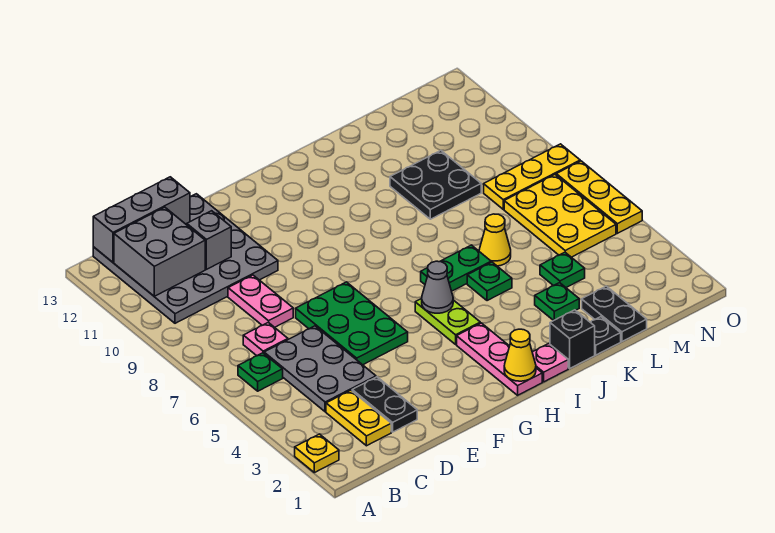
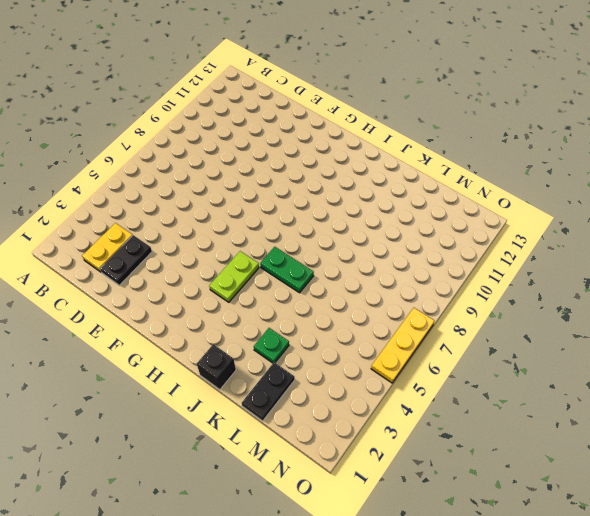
none -> yellow 1x1 plate [295,434,339,473]
none -> green 1x1 plate [238,353,283,391]
none -> grey 4x4 plate [93,194,278,323]

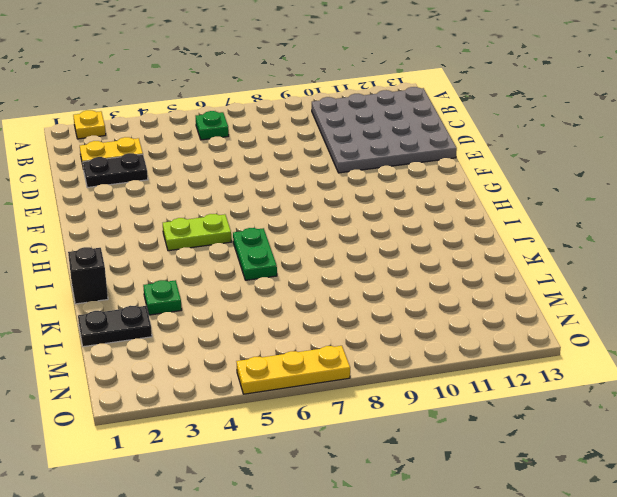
none -> grey 2x3 plate [264,326,376,412]
none -> pink 1x1 plate [243,322,288,356]
none -> pink 1x2 plate [228,275,293,327]

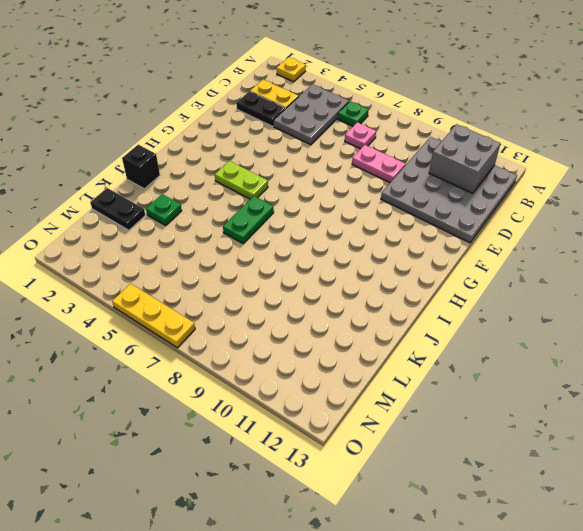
grey 2x3 plate [273,84,349,145] -> grey 2x3 plate turned to [264,326,376,412]
none -> green 2x3 plate [296,282,408,365]
none -> pink 1x3 plate [457,323,542,395]
none -> pink 1x1 plate [532,343,568,382]

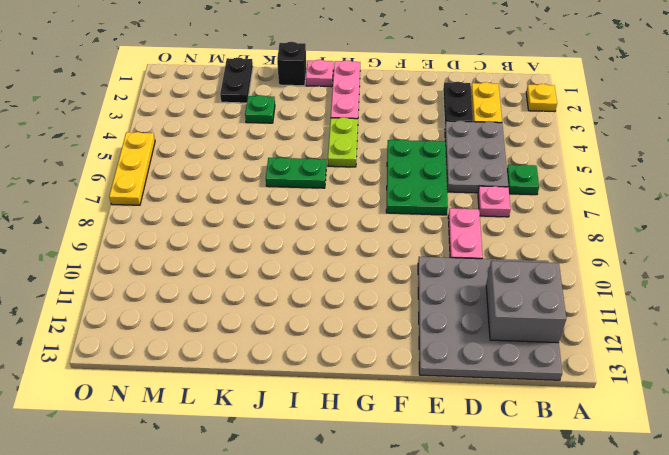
none -> green 1x1 plate [467,262,512,301]
none -> black 1x1 plate [590,317,621,355]
none -> yellow 1x1 cone [479,214,511,266]

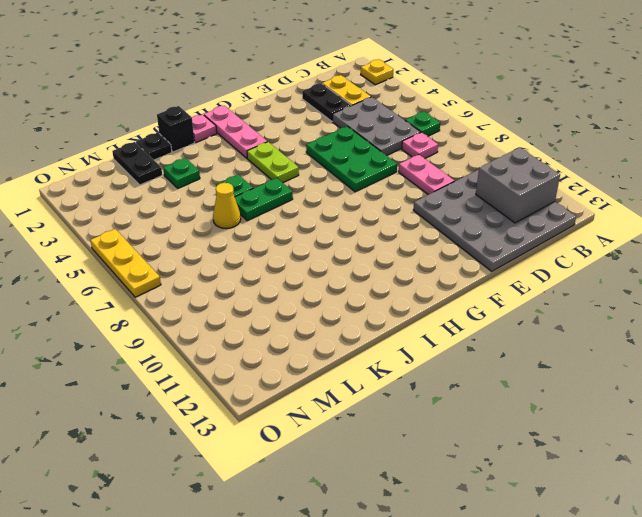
none -> black 2x2 plate [390,150,481,219]
none -> green 1x1 plate [540,252,585,287]
none -> yellow 2x3 plate [504,175,616,257]

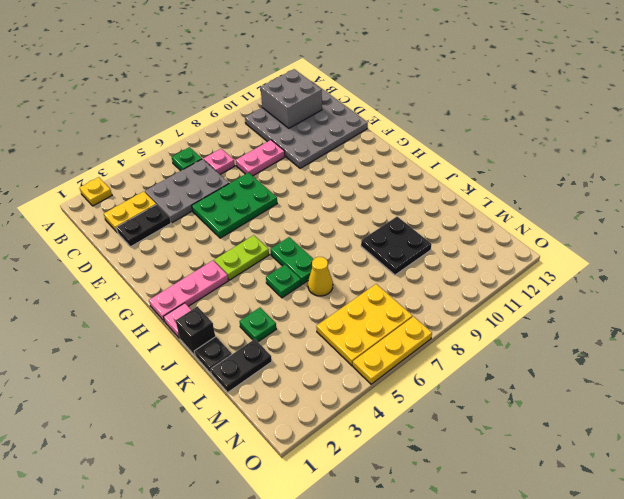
none -> green 1x1 plate [540,252,585,287]
none -> yellow 1x3 plate [484,144,580,209]
none -> grey 1x3 brick [93,177,190,262]

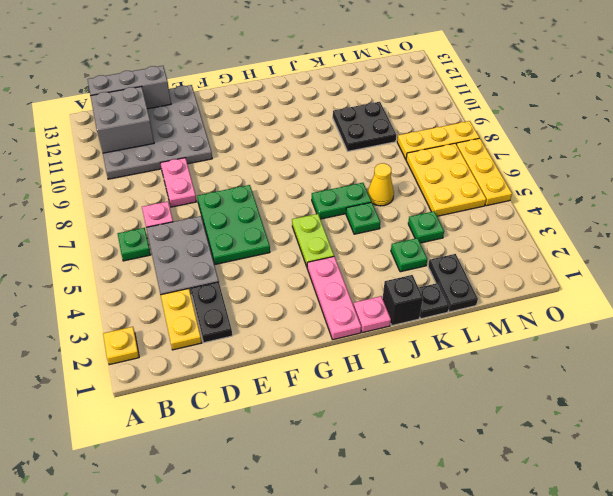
none -> grey 1x1 brick [187,211,231,269]
none -> yellow 1x1 cone [504,329,536,381]
none -> grey 1x1 cone [422,261,453,313]

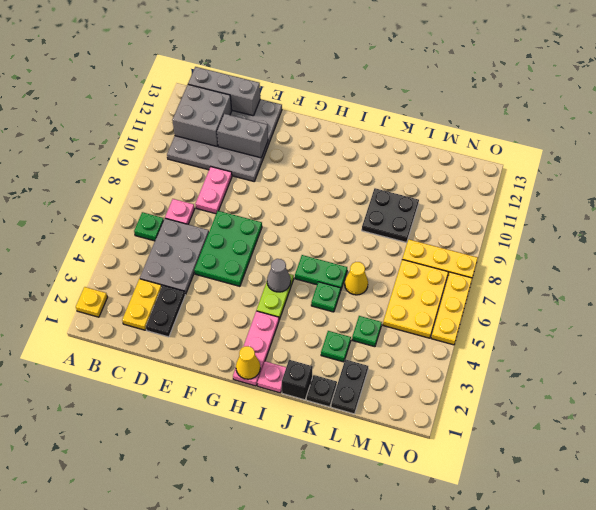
grey 1x2 brick [217,114,268,158] -> grey 1x1 brick [187,211,231,269]

